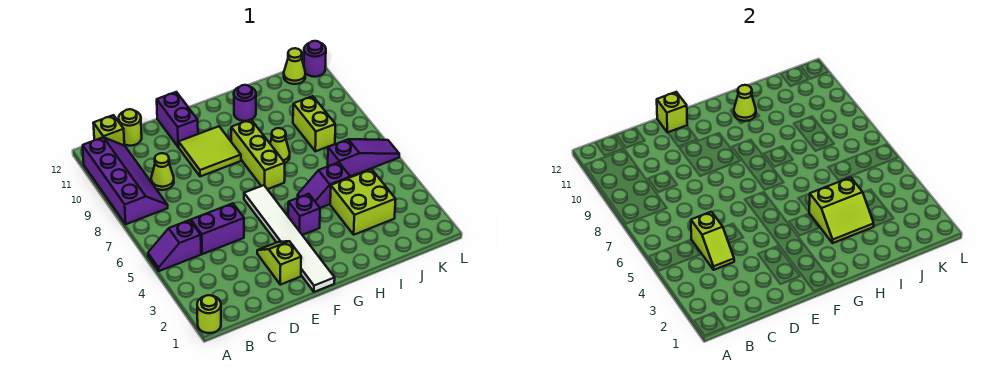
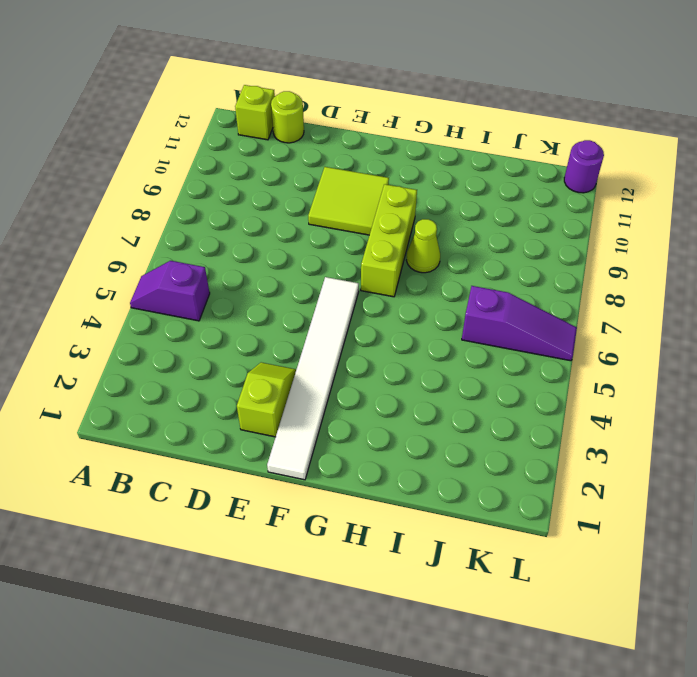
none -> lime 1x1 round brick [197,295,221,333]
none -> purple 2x4 slope [83,137,168,224]
none -> purple 1x2 brick [191,203,244,254]

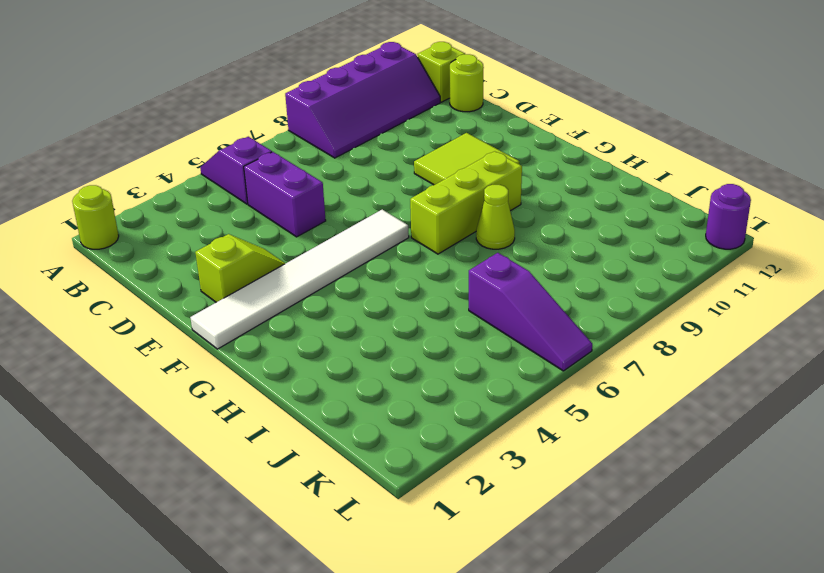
none -> lime 1x1 cone [151,153,174,190]
none -> purple 1x2 brick [157,92,198,147]
none -> purple 1x1 brick [288,194,320,235]

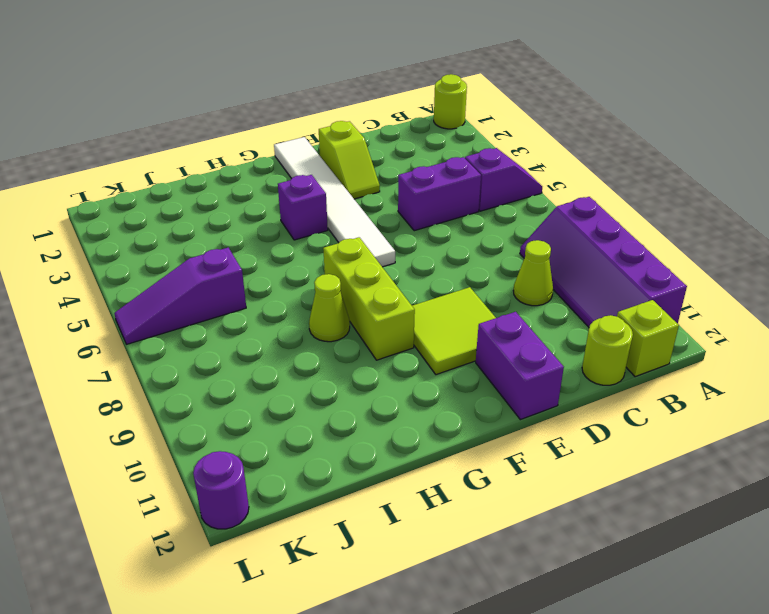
none -> purple 1x2 slope [298,162,350,208]
none -> purple 1x1 round brick [234,85,256,121]
none -> lime 2x2 brick [330,169,396,235]

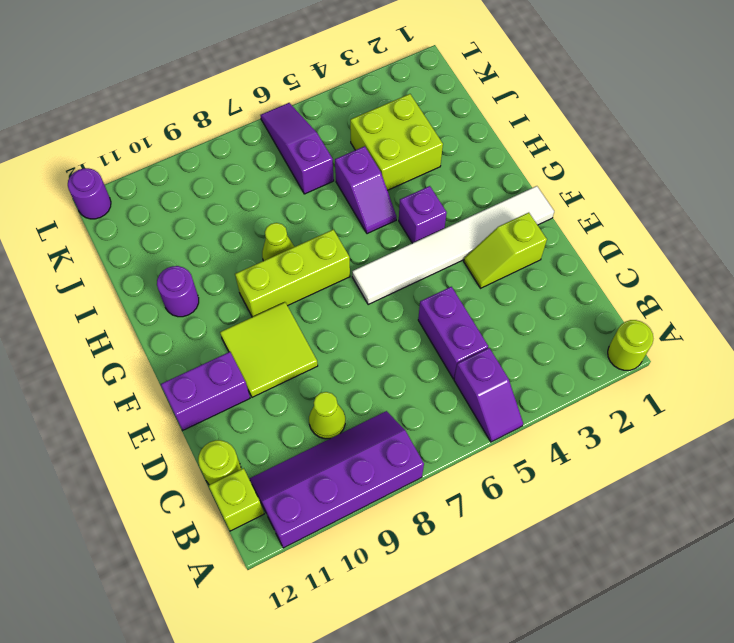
none -> lime 1x2 brick [293,96,335,151]
none -> lime 1x1 cone [284,48,305,84]
none -> lime 1x2 slope [691,212,734,270]

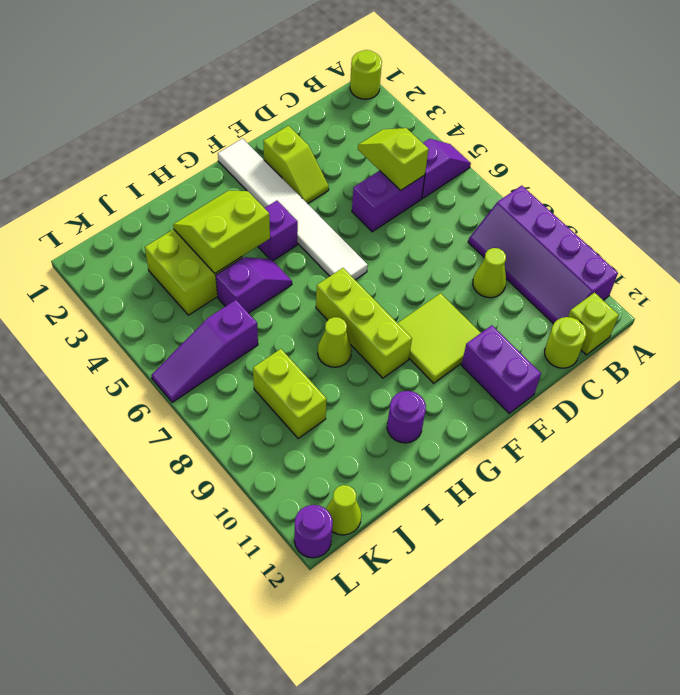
none -> lime 1x1 brick [657,92,687,132]
none -> lime 1x1 cone [734,85,756,121]

